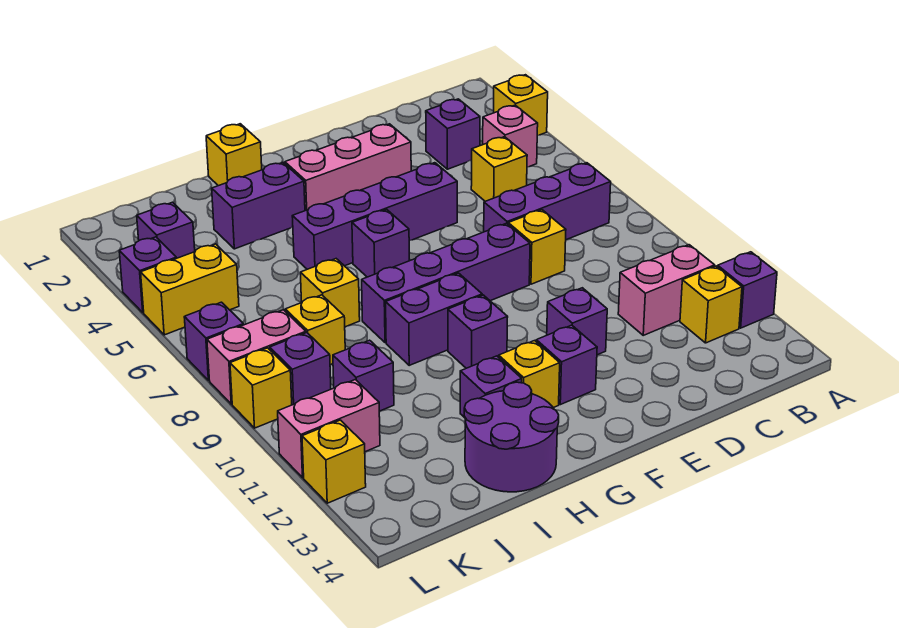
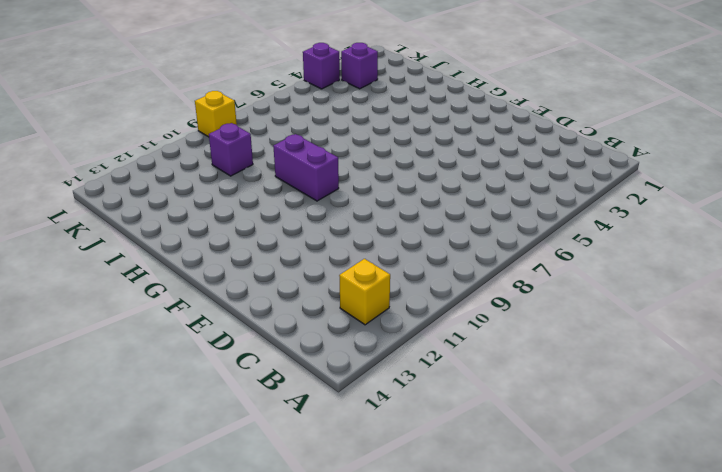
none -> yellow 1x1 brick [494,75,548,135]
none -> purple 1x1 brick [718,252,777,328]
none -> pink 1x1 brick [483,105,538,167]
none -> purple 1x3 brick [484,163,611,240]

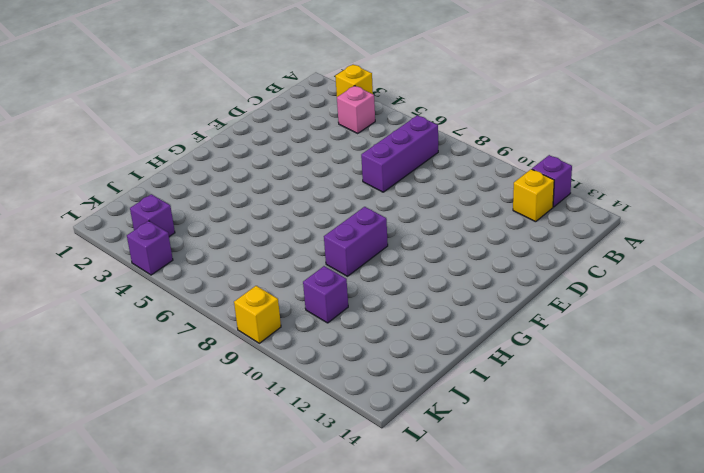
none -> pink 1x2 brick [618,245,715,335]
none -> purple 1x1 brick [426,99,480,169]
none -> yellow 1x1 brick [471,137,527,201]
none -> yellow 1x1 brick [508,210,566,284]

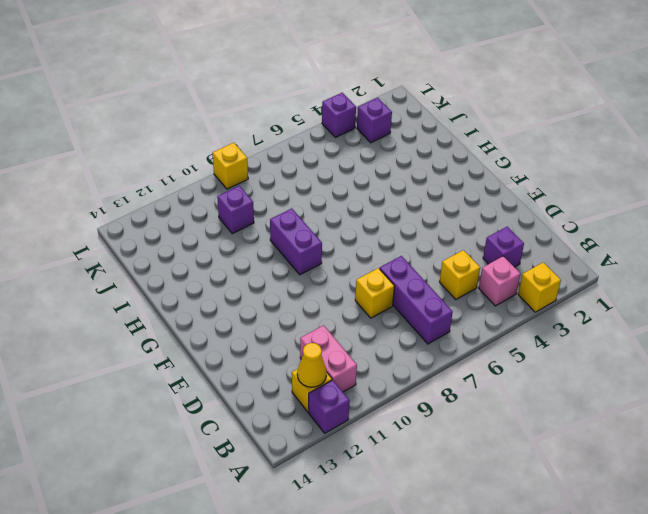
yellow 1x1 cone [297,343,327,387] -> none
none -> pink 1x3 brick [285,124,411,211]
none -> purple 1x4 brick [292,163,457,269]
none -> purple 1x4 brick [362,223,530,343]
none -> purple 1x1 brick [547,288,607,355]

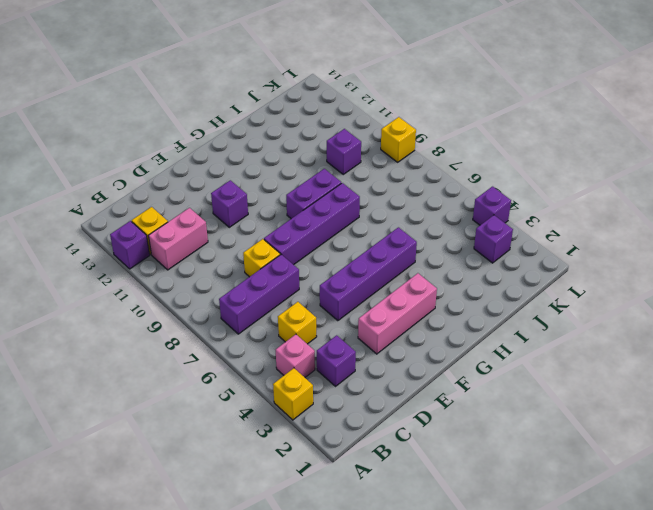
none -> purple 1x1 brick [536,325,597,405]
none -> purple 1x1 brick [352,209,409,277]
none -> purple 1x1 brick [448,295,508,368]
none -> yellow 1x1 brick [499,341,560,408]

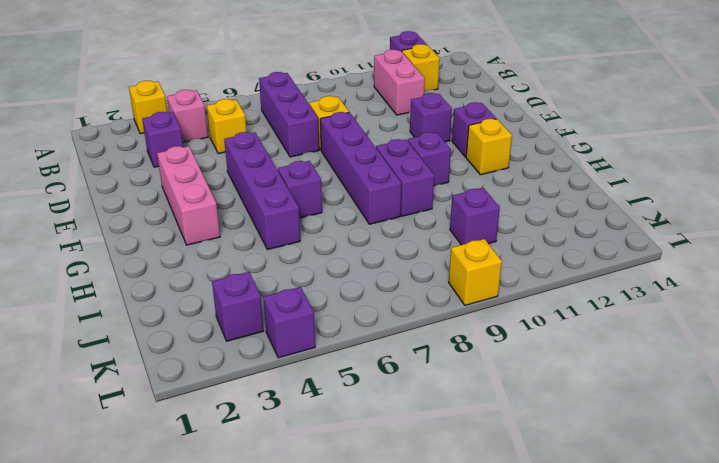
none -> yellow 1x1 brick [206,124,262,186]
none -> purple 1x2 brick [212,163,305,249]
none -> purple 1x1 brick [460,356,522,418]
none -> purple 2x2 round brick [464,382,559,492]

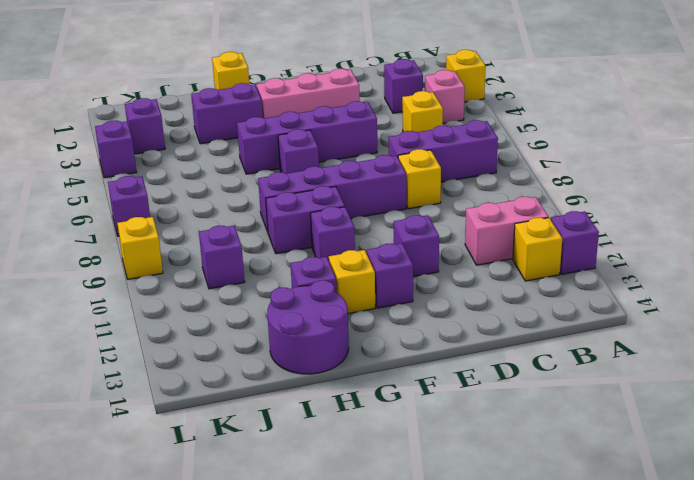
none -> yellow 1x1 brick [300,259,360,327]
none -> yellow 1x1 brick [285,295,345,365]
none -> yellow 1x2 brick [141,244,239,335]
none -> pink 1x2 brick [207,310,306,404]

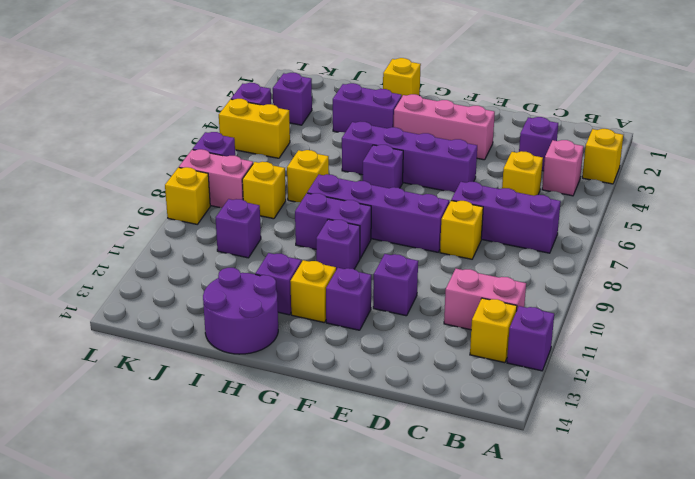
none -> purple 1x1 brick [270,333,331,405]
none -> pink 1x2 brick [278,380,380,478]
none -> yellow 1x1 brick [302,420,366,503]

